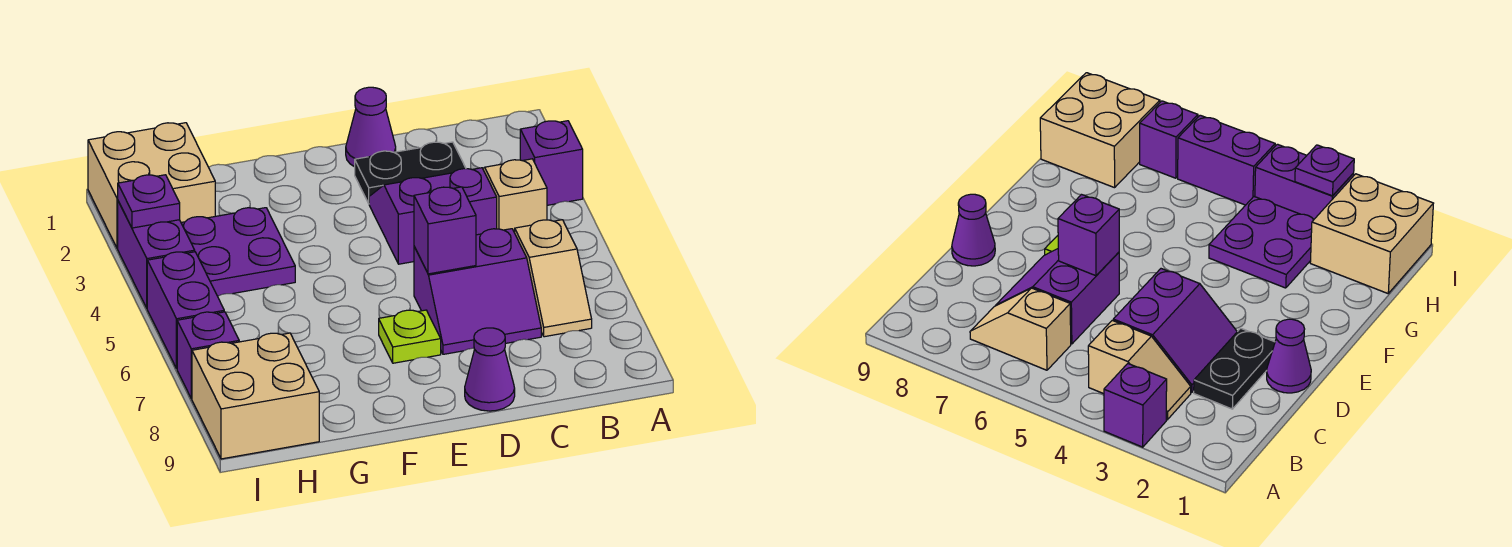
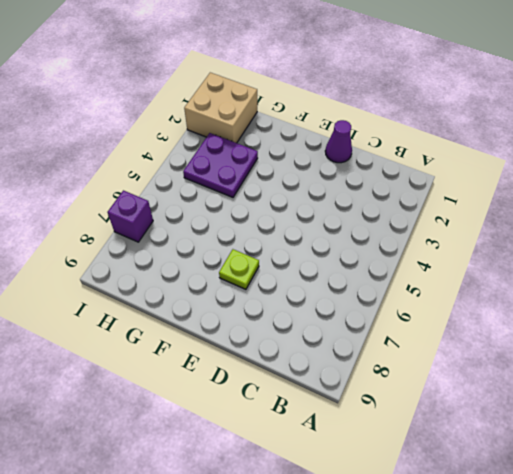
none -> purple 1x1 brick [520,121,583,205]
none -> tan 1x2 slope [483,159,547,233]
none -> tan 1x2 slope [515,220,592,337]

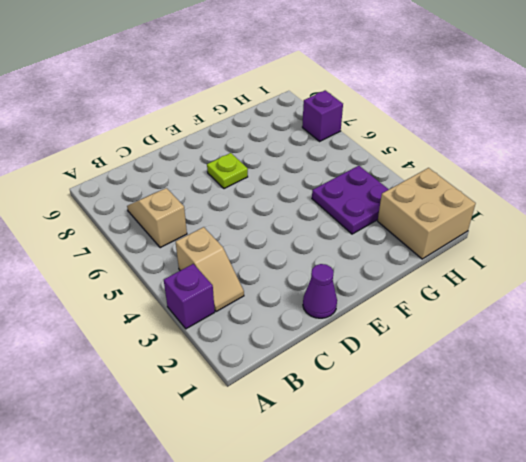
none -> black 1x2 plate [355,142,466,203]
none -> purple 2x2 slope [369,168,497,264]
none -> purple 2x2 slope [414,229,541,354]

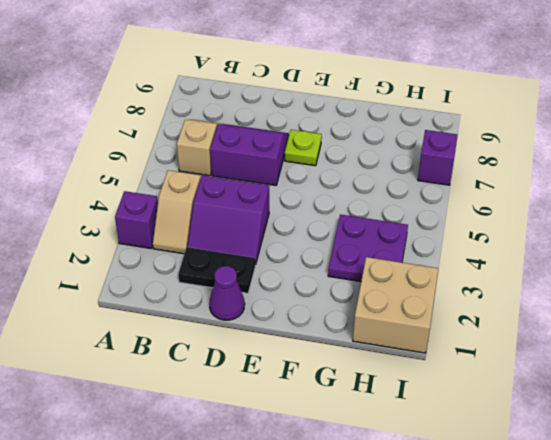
none -> purple 1x1 cone [465,328,515,411]
none -> tan 2x2 brick [192,333,319,459]
none -> purple 1x2 brick [118,201,195,308]

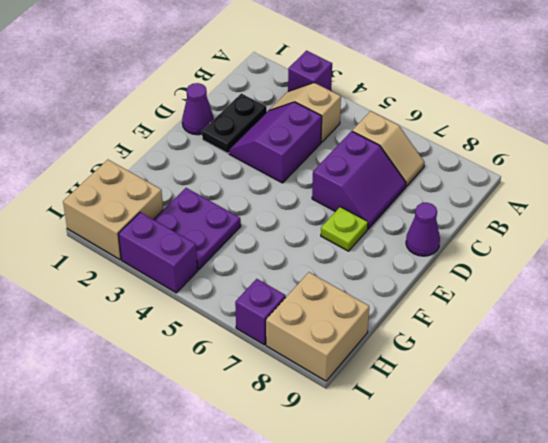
none -> purple 1x2 brick [147,252,224,369]
none -> purple 1x1 brick [414,187,476,274]
none -> purple 1x1 plate [118,175,180,228]

